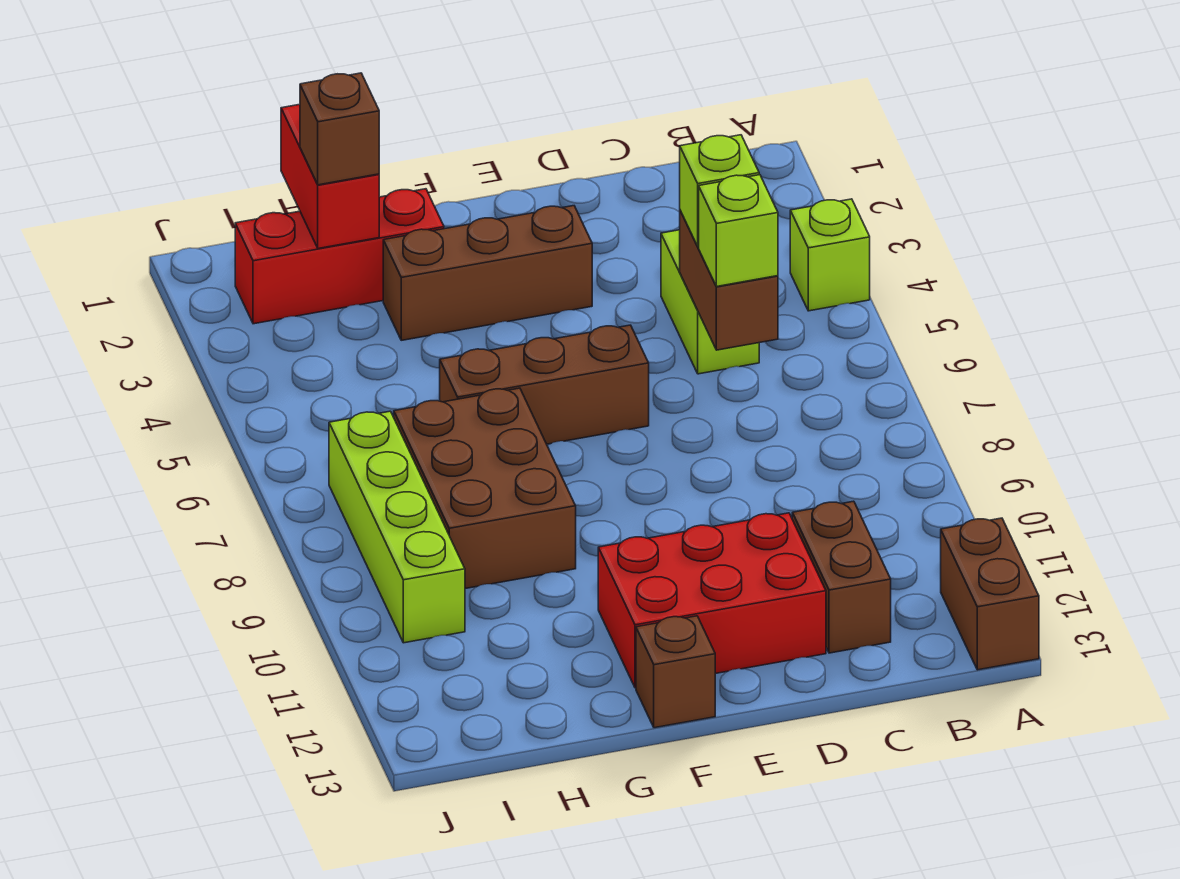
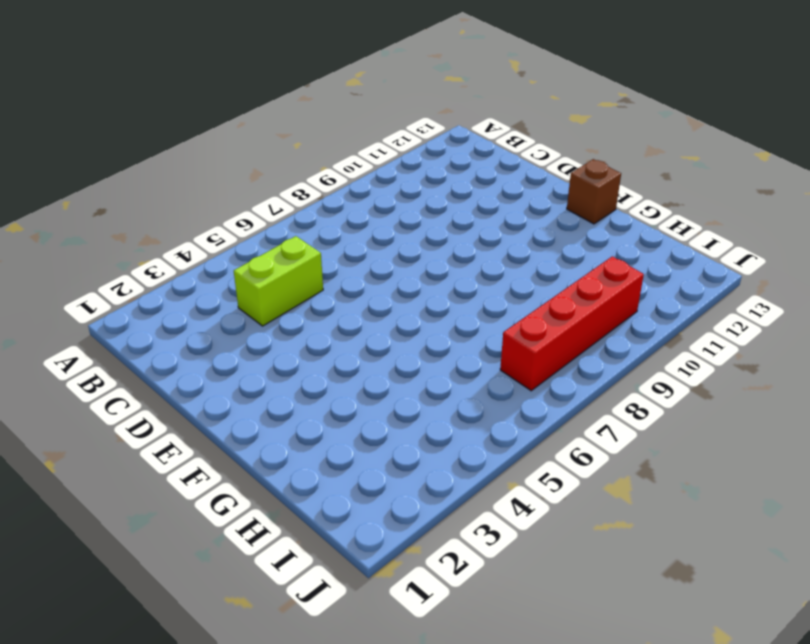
red 1x4 brick [500,256,644,391] -> lime 1x4 brick [329,411,465,643]
none -> lime 1x1 brick [790,199,870,311]
none -> brown 1x2 brick [941,518,1039,670]
none -> brown 1x2 brick [792,501,891,653]

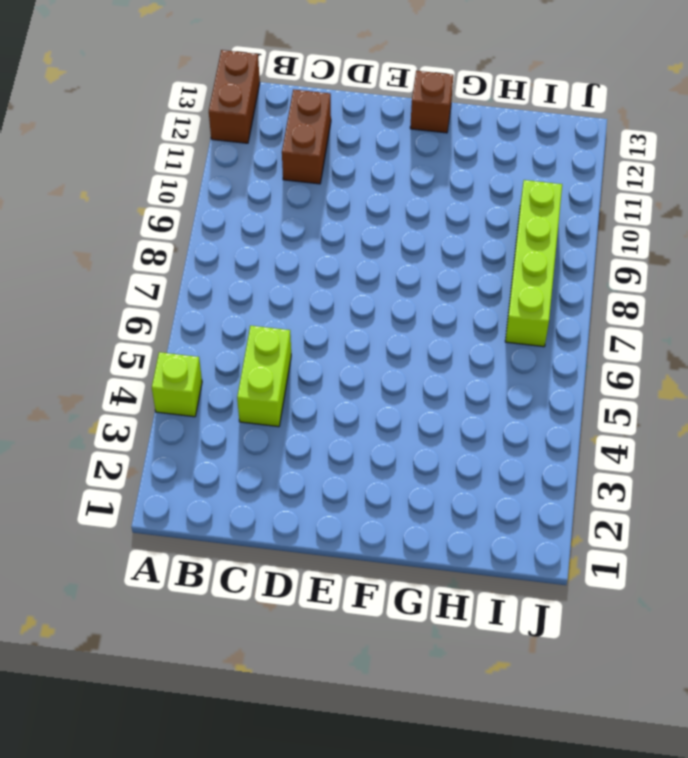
none -> red 2x3 brick [598,513,826,688]
none -> brown 1x3 brick [383,206,592,340]
none -> brown 1x3 brick [440,325,649,444]

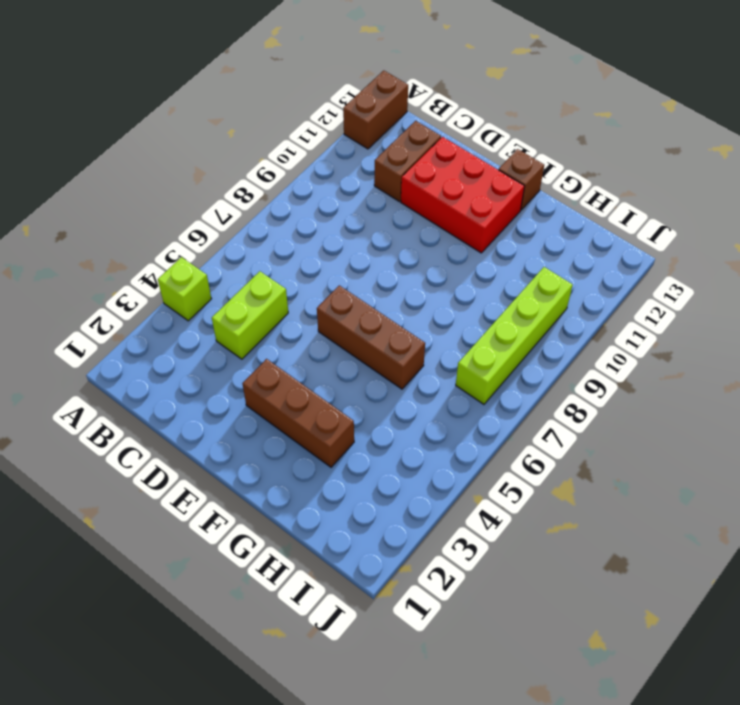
none -> red 1x3 brick [235,189,444,324]
none -> brown 2x3 brick [394,388,576,589]
none -> brown 1x2 brick [680,211,778,350]

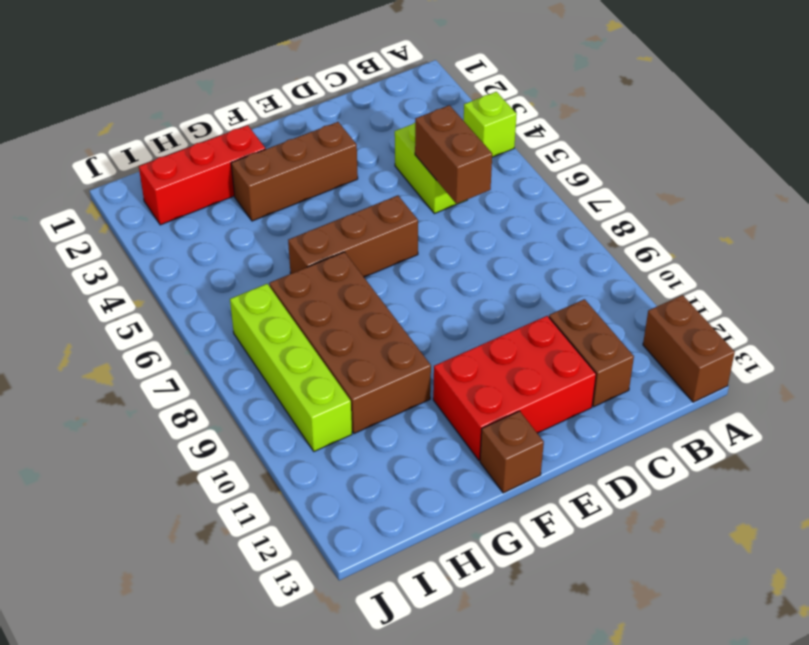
brown 2x4 brick [269,252,431,434] -> brown 2x3 brick [394,388,576,589]
none -> red 1x2 brick [281,104,379,249]
none -> lime 1x1 brick [680,135,759,247]
none -> lime 1x1 brick [699,175,778,287]

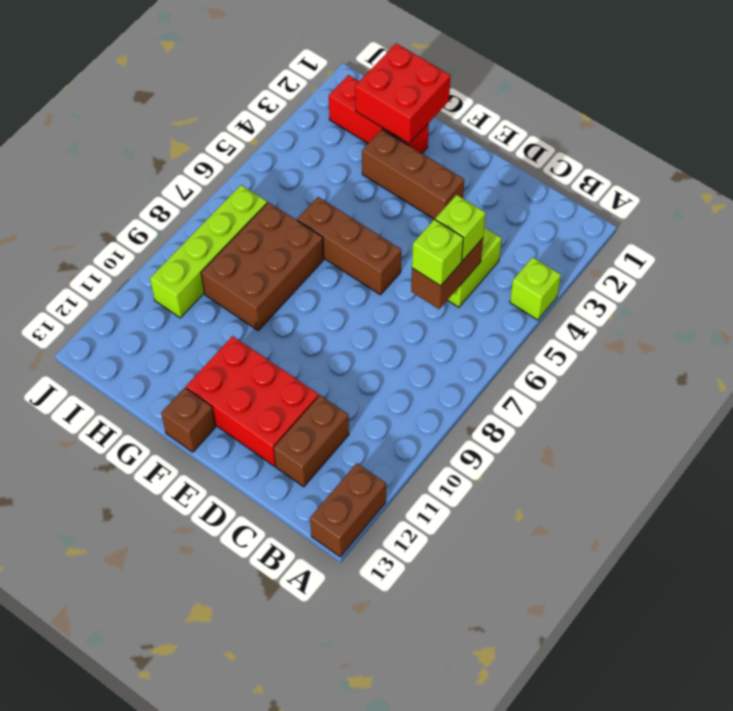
red 2x2 brick [355,43,451,144] -> red 1x2 brick [281,104,379,249]
none -> brown 1x1 brick [300,73,379,185]

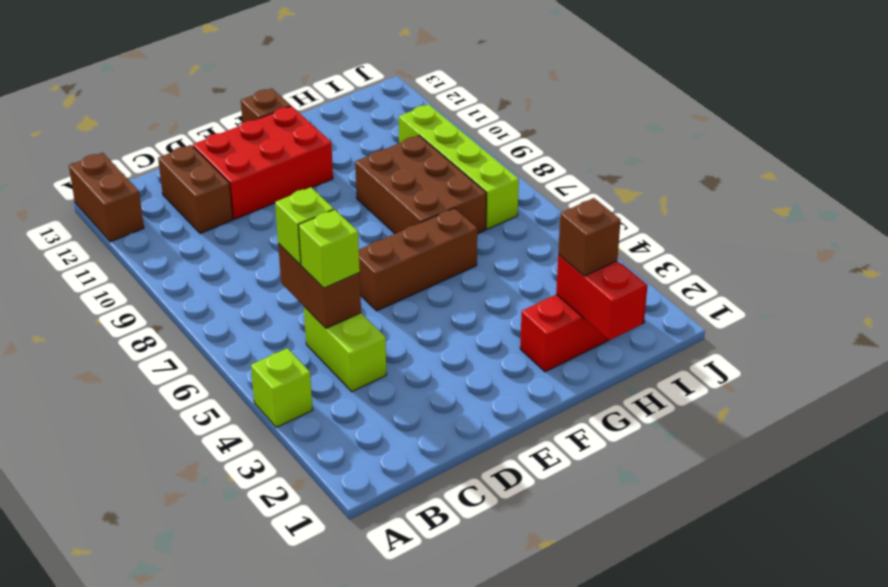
none -> brown 1x3 brick [383,206,592,340]

